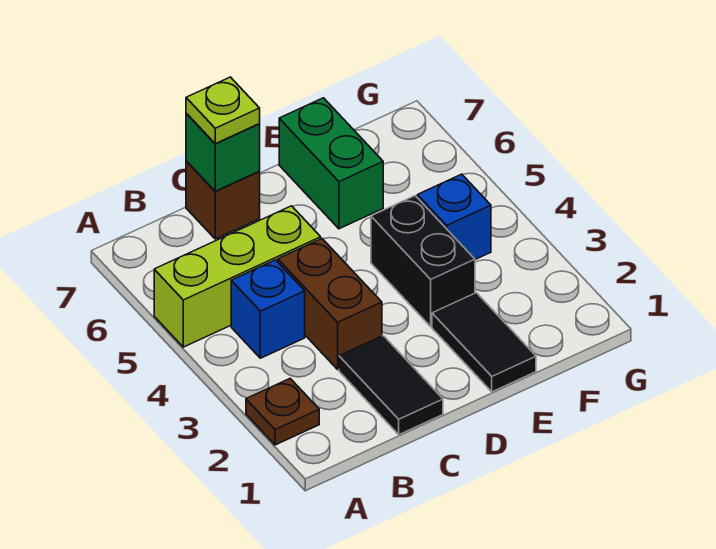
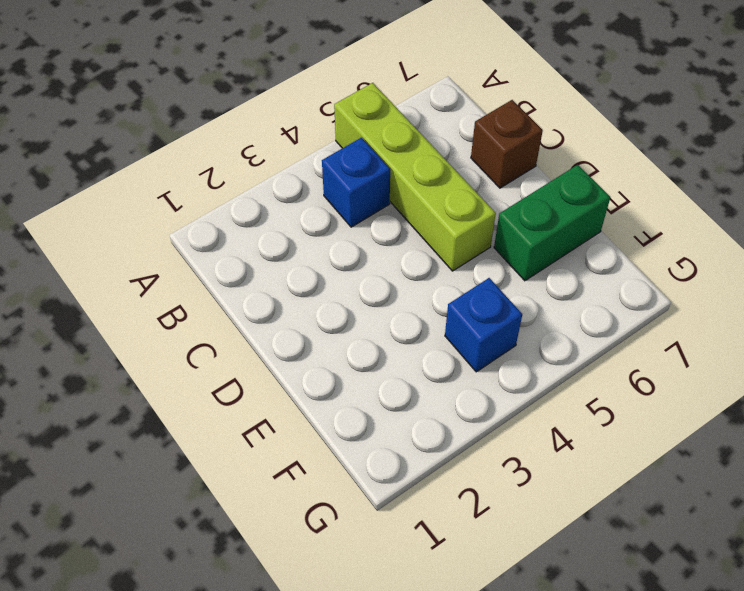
lime 1x4 brick [334,83,496,271] -> lime 1x3 brick [154,206,321,347]
none -> brown 1x1 plate [246,379,319,445]
none -> black 1x2 tile [339,336,443,435]
none -> brown 1x2 brick [278,239,382,369]

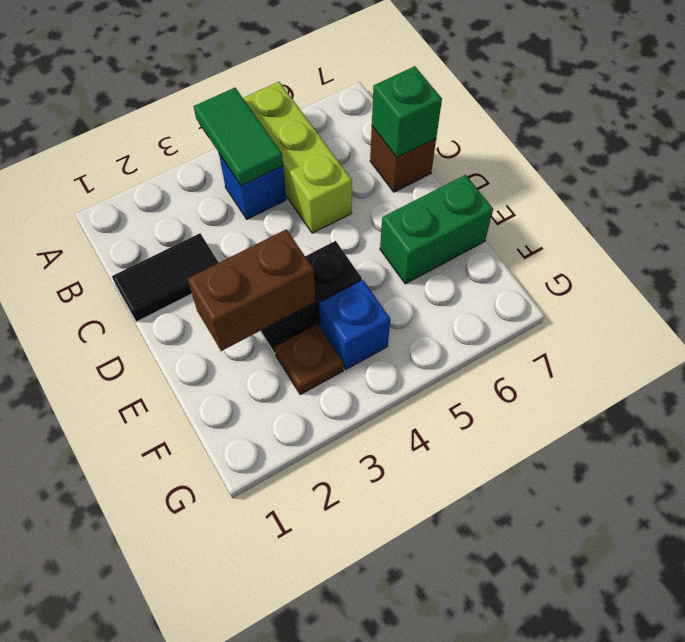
green 1x2 tile [194,88,283,186] -> none
brown 1x2 brick [188,229,315,351] -> brown 1x2 brick moved to [278,239,382,369]
brown 1x1 plate [275,324,343,394] -> brown 1x1 plate moved to [246,379,319,445]
none -> black 1x2 tile [432,293,536,392]
none -> lime 1x1 plate [186,77,260,144]

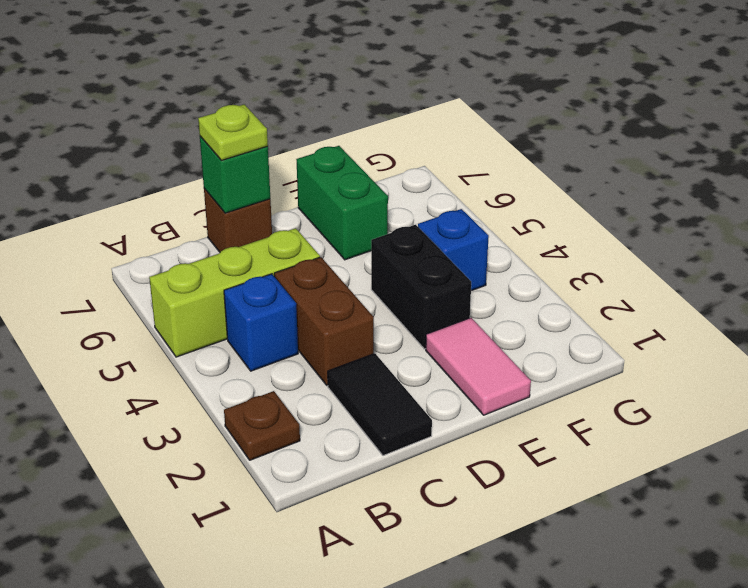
pink 1x2 tile [426,318,531,415] -> black 1x2 tile [432,293,536,392]

